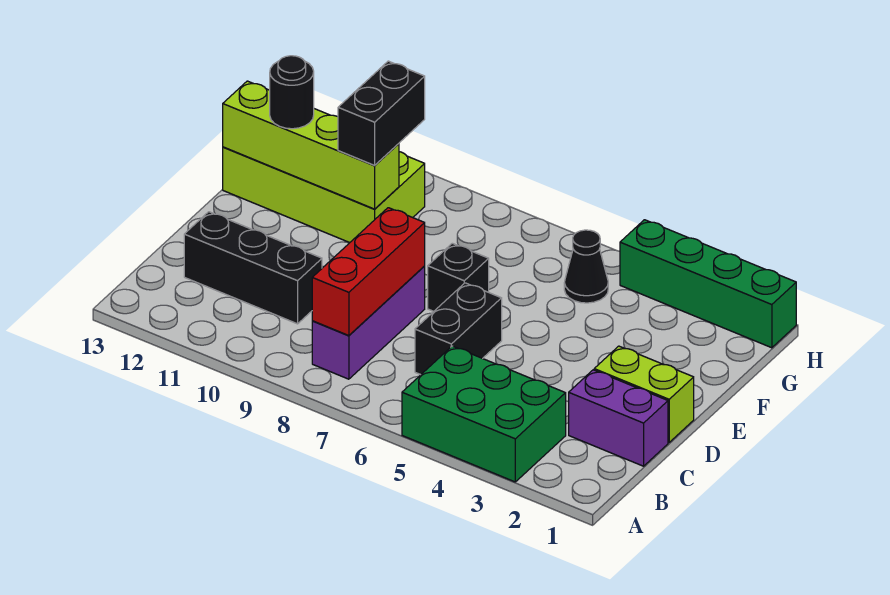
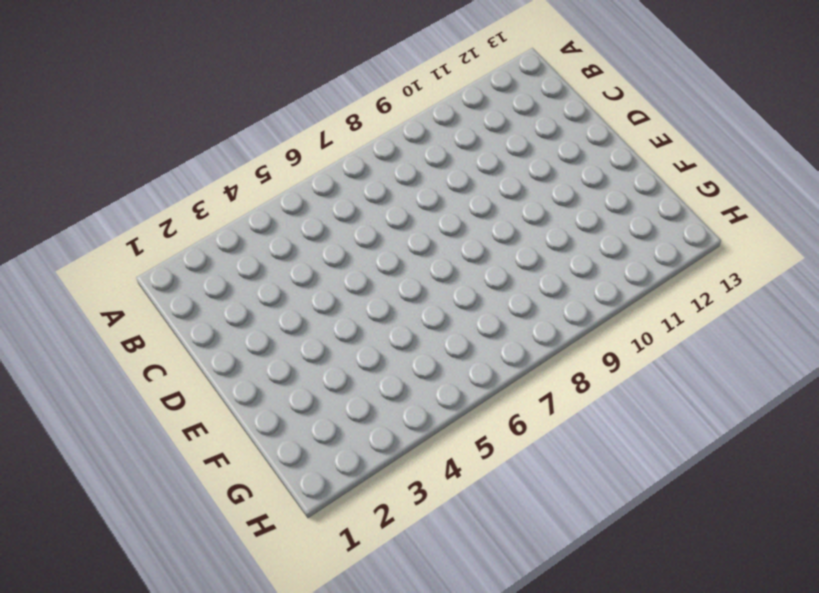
none -> green 2x3 brick [402,346,566,482]
none -> purple 1x3 brick [312,266,425,379]
none -> purple 1x2 brick [569,370,668,466]

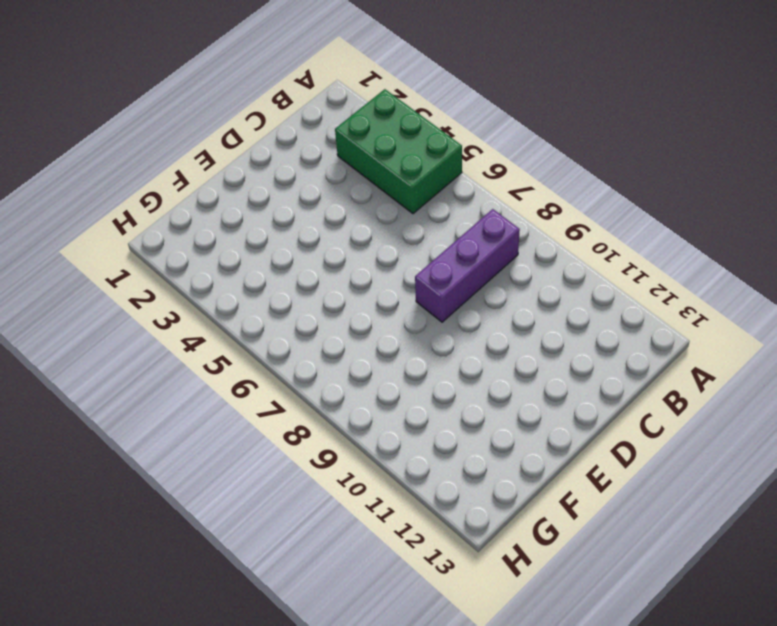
none -> purple 1x2 brick [569,370,668,466]
none -> black 1x2 brick [415,283,502,375]
none -> black 1x3 brick [184,212,322,324]

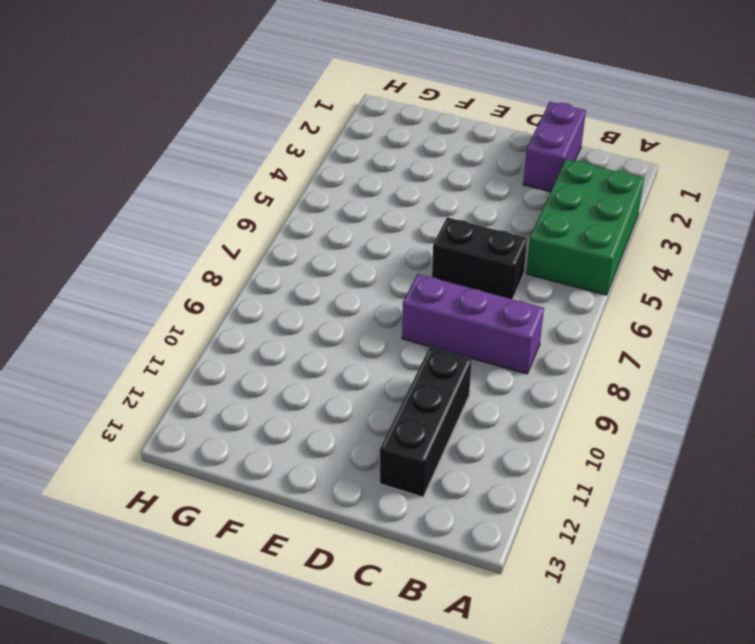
none -> lime 1x2 brick [594,346,694,442]
none -> black 1x1 brick [428,243,489,311]
none -> lime 2x4 brick [223,147,425,243]

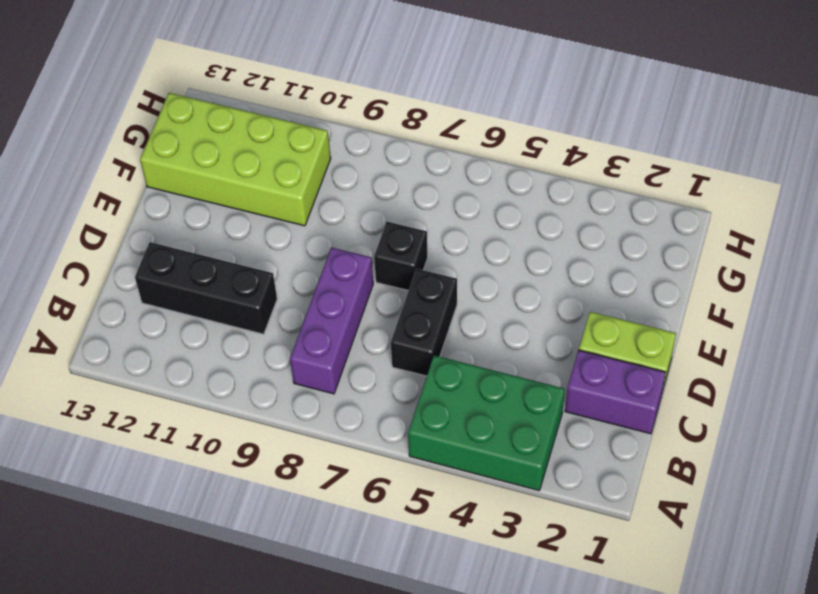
none -> black 1x1 cone [564,230,608,303]
none -> green 1x4 brick [620,220,796,348]
none -> red 1x3 brick [312,208,425,336]

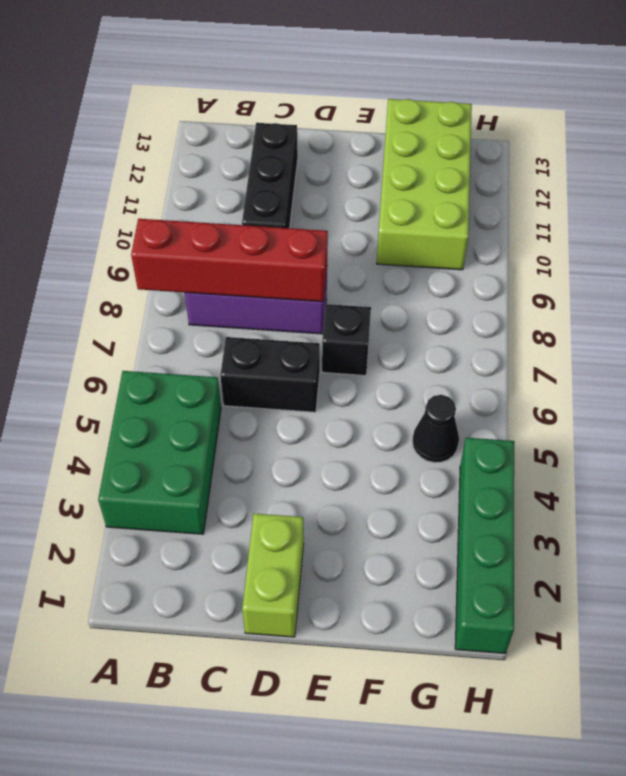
red 1x4 brick [131,219,328,302] -> red 1x3 brick [312,208,425,336]
none -> purple 1x2 brick [569,370,668,466]
none -> lime 1x4 brick [223,81,399,209]
none -> black 1x2 brick [338,61,425,165]

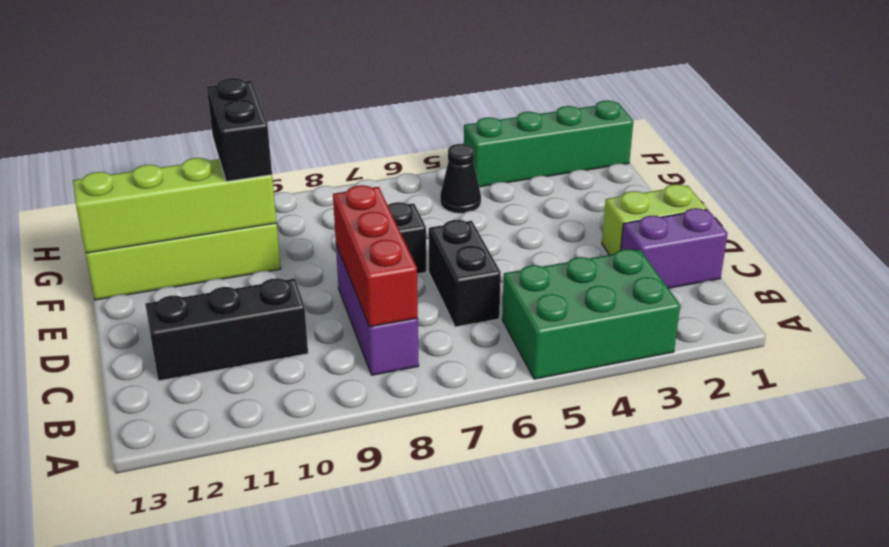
none -> black 1x1 round brick [270,56,314,129]

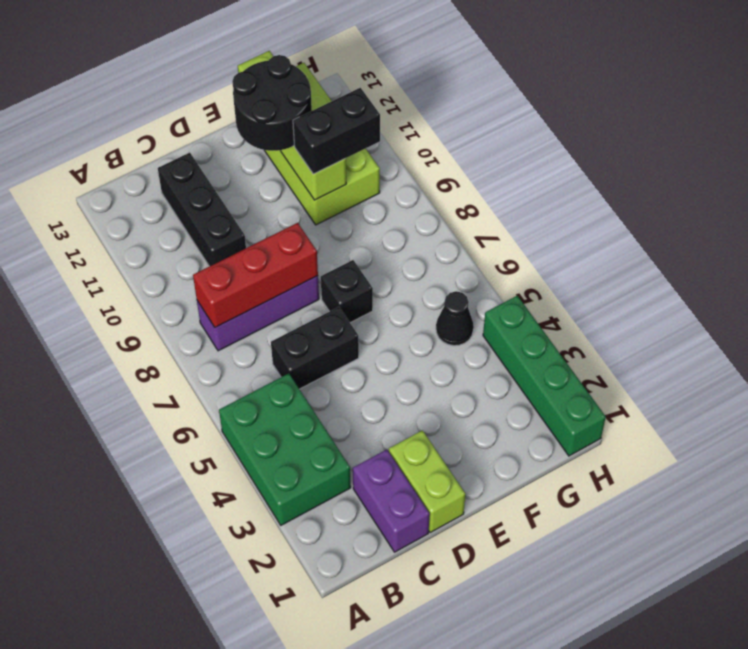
black 2x2 round brick [232,55,312,151] -> black 1x1 round brick [270,56,314,129]

